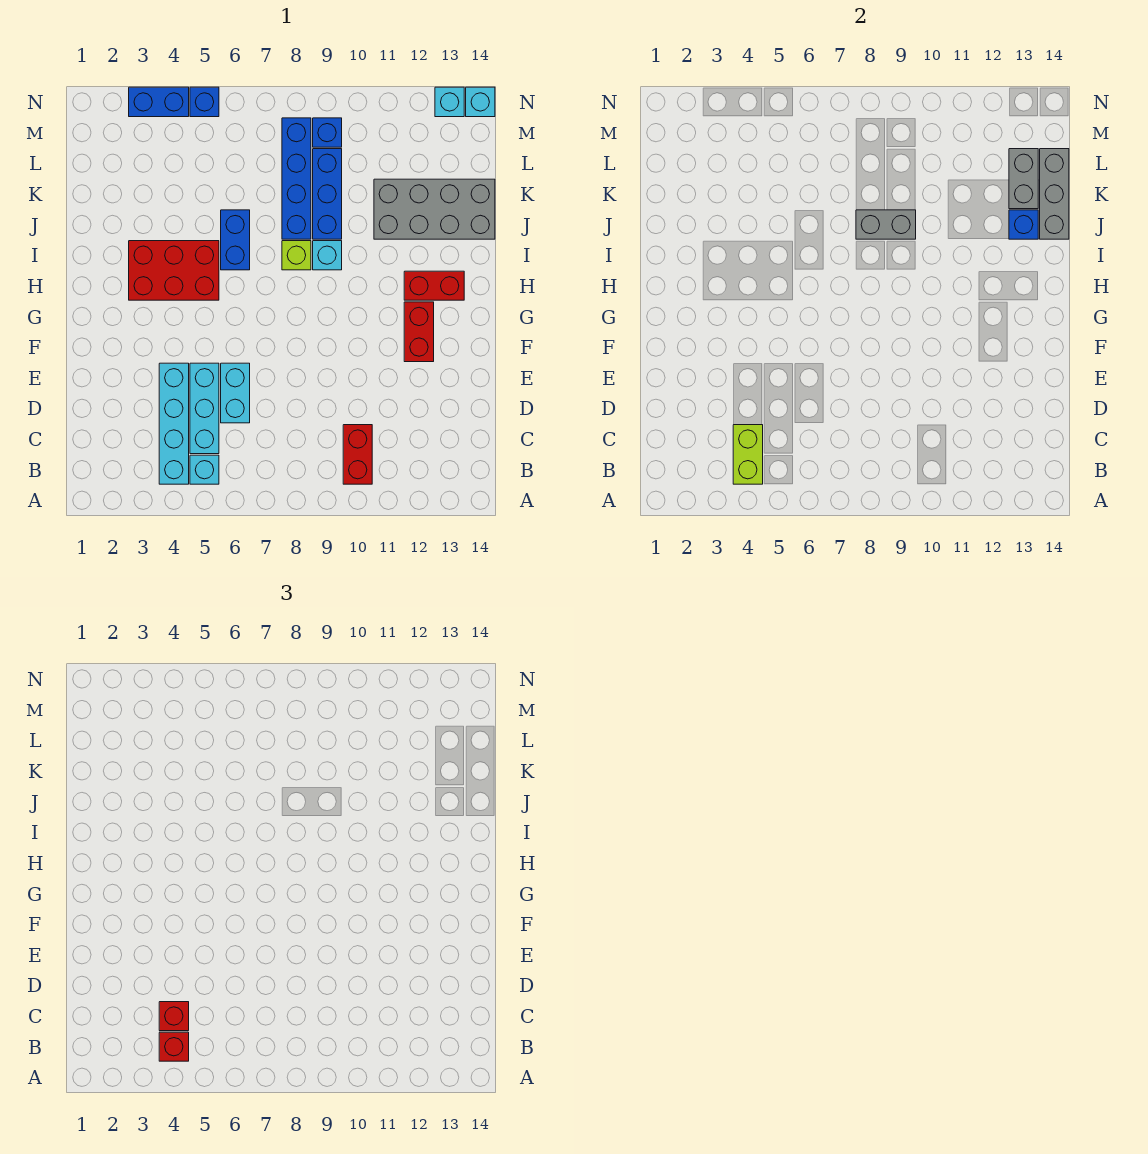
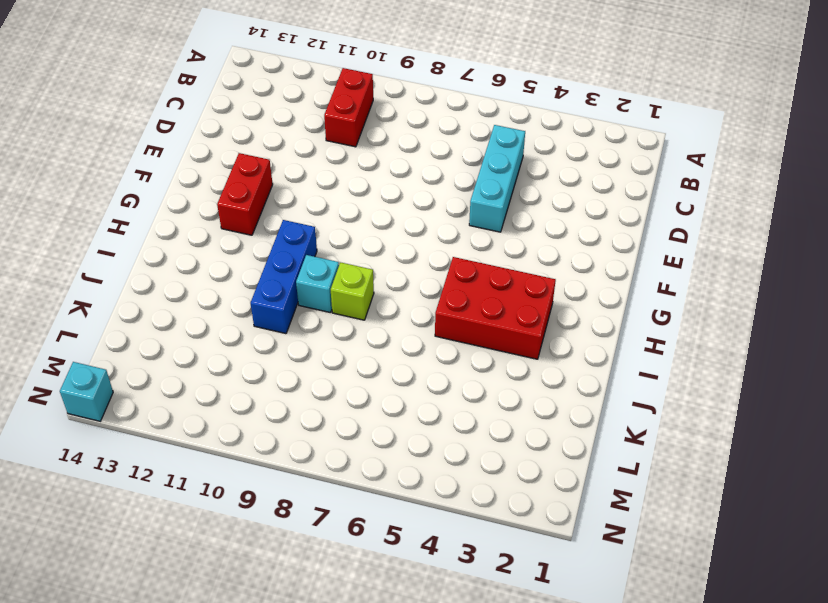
blue 1x3 brick [251,220,317,334] -> blue 1x3 brick moved to [313,149,342,239]
none -> cyan 1x4 brick [159,363,189,484]
none -> cyan 1x1 brick [190,455,219,484]
none -> cyan 1x2 brick [221,363,250,423]

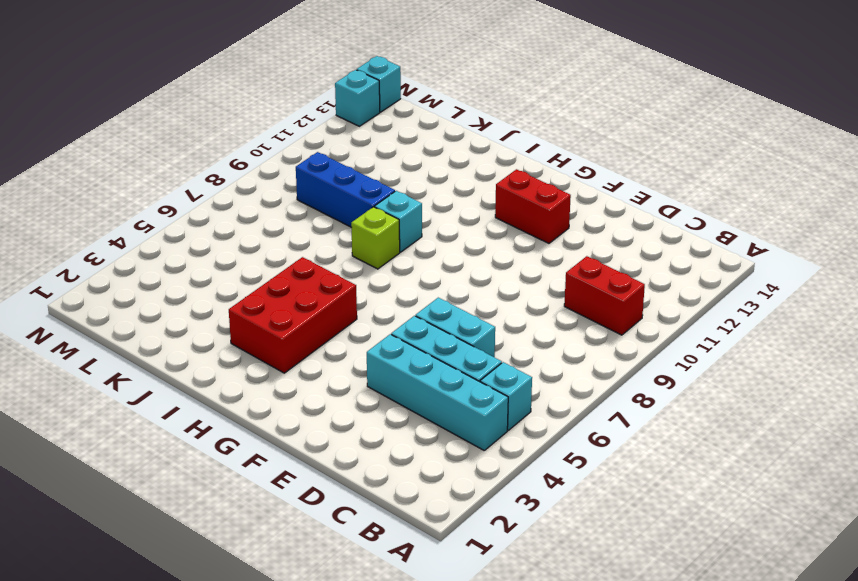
none -> red 1x2 brick [404,271,464,300]
none -> blue 1x2 brick [221,210,250,270]
none -> blue 1x4 brick [282,118,311,239]

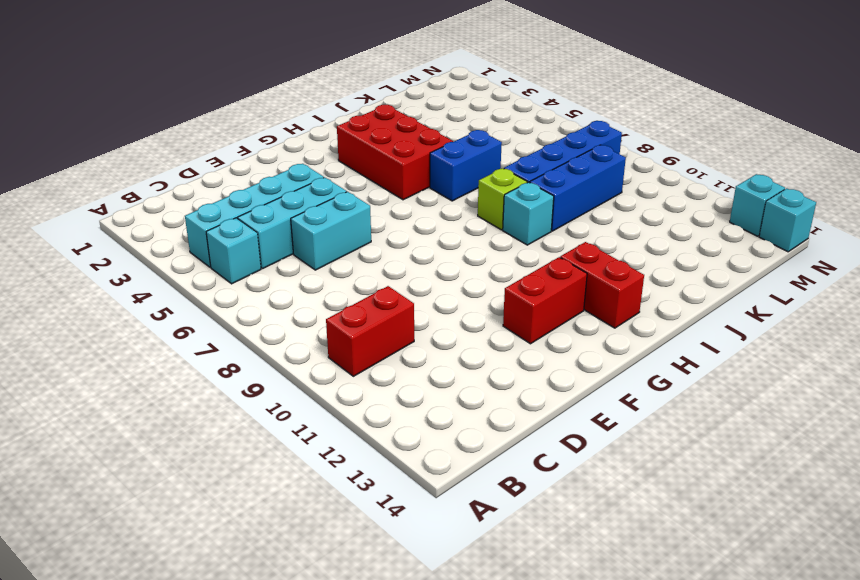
none -> grey 2x4 brick [374,179,495,239]
none -> blue 1x1 brick [313,118,342,147]
none -> blue 1x2 brick [129,87,189,117]

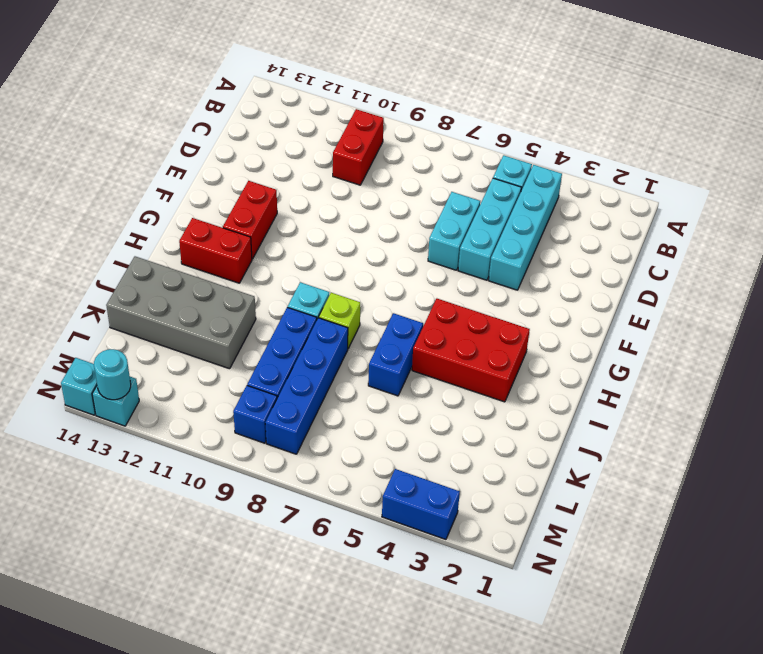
cyan 1x1 round brick [94,349,131,400] -> none
none -> blue 1x1 brick [190,87,219,117]
none -> lime 1x2 brick [733,425,763,484]
none -> grey 1x2 brick [856,210,916,239]

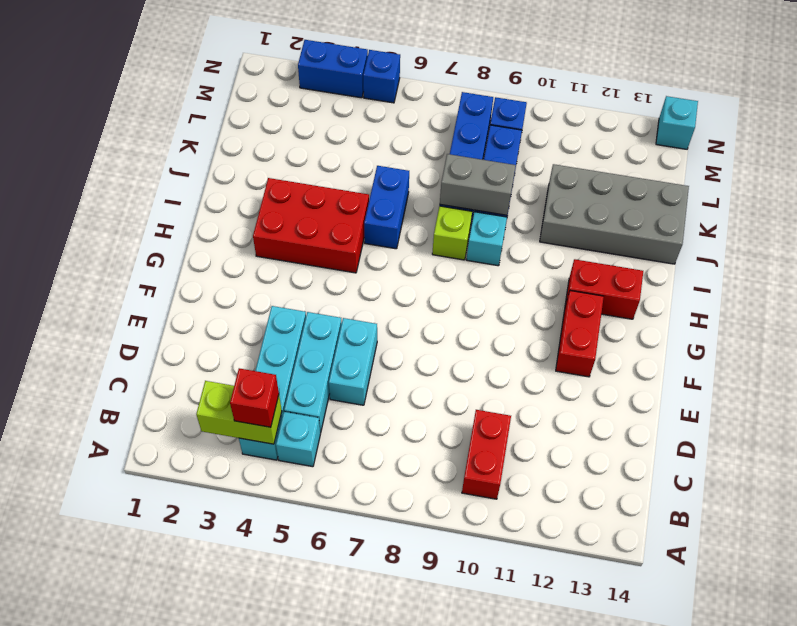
lime 1x2 brick [196,381,282,444] -> lime 1x2 brick turned to [733,425,763,484]
none -> cyan 1x1 brick [435,87,464,117]
none -> blue 1x1 brick [1009,210,1038,239]
none -> grey 1x3 brick [1040,149,1069,239]

